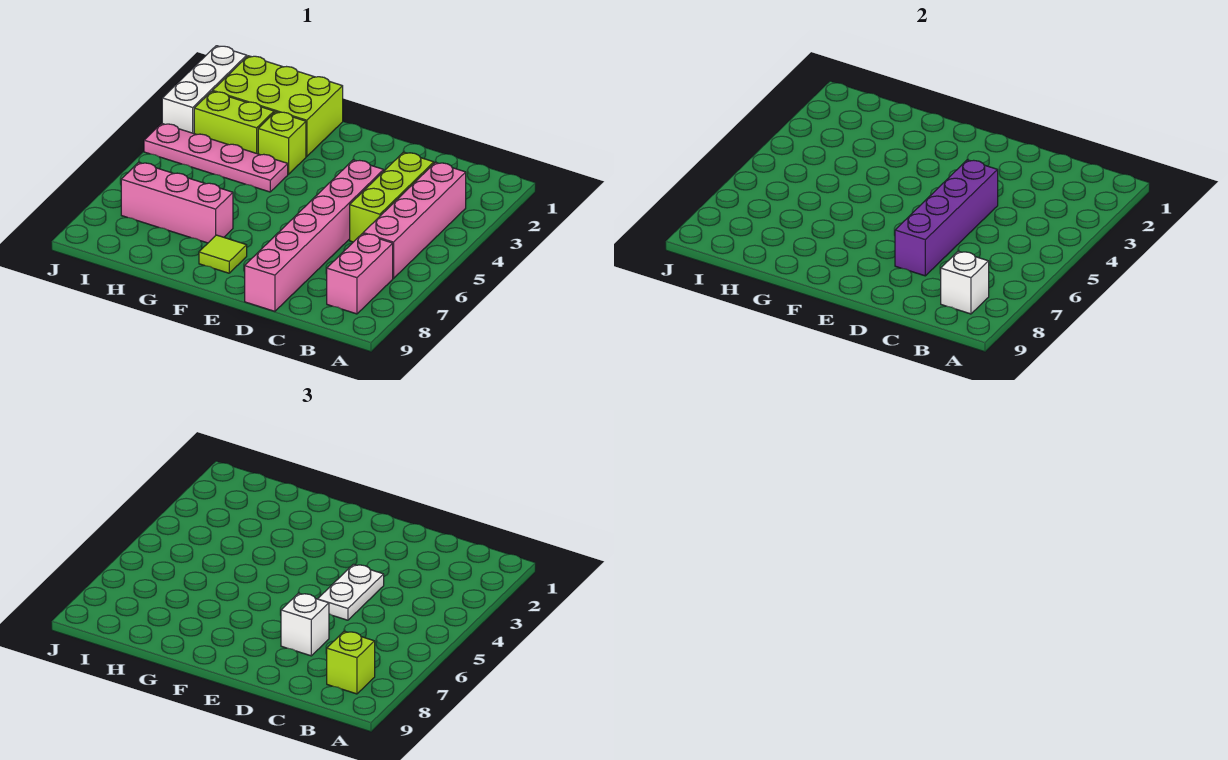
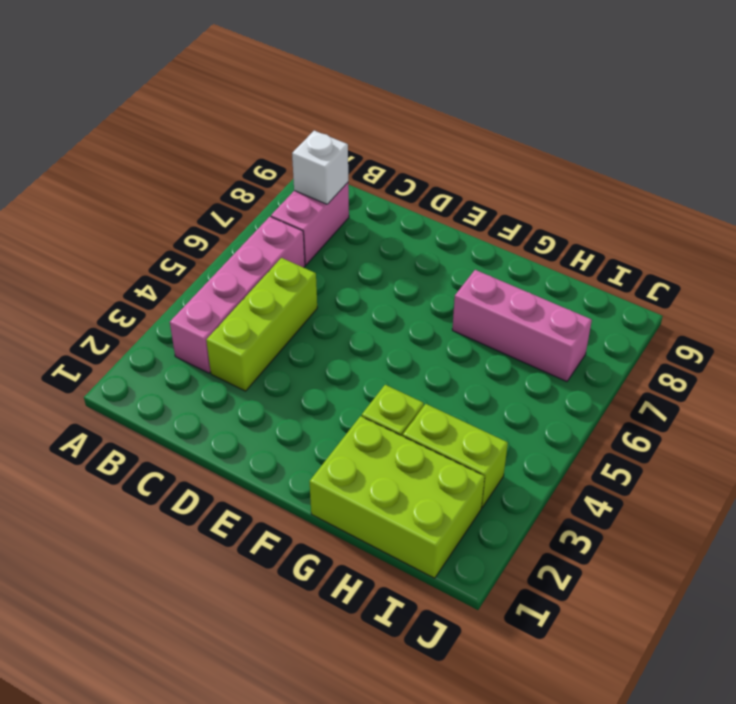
none -> pink 1x6 brick [245,160,384,311]
none -> lime 1x1 tile [199,235,247,273]
none -> pink 1x4 plate [144,123,288,192]

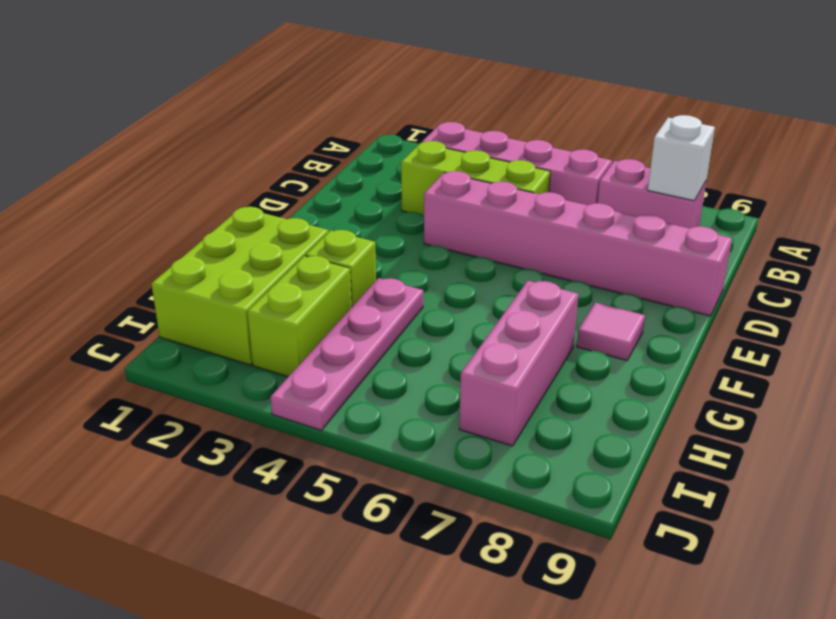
pink 1x1 tile [577,302,645,361] -> lime 1x1 tile [199,235,247,273]
none -> white 1x3 brick [162,46,247,133]
none -> purple 1x4 brick [895,160,998,276]
none -> lime 1x1 brick [327,631,375,694]

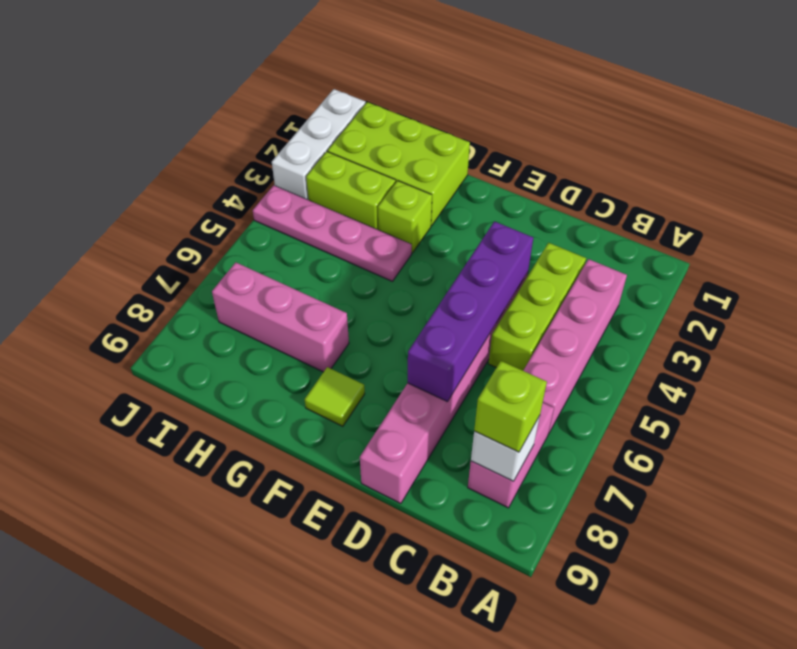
none -> white 1x2 plate [318,564,384,620]
none -> white 1x1 brick [281,593,329,656]

